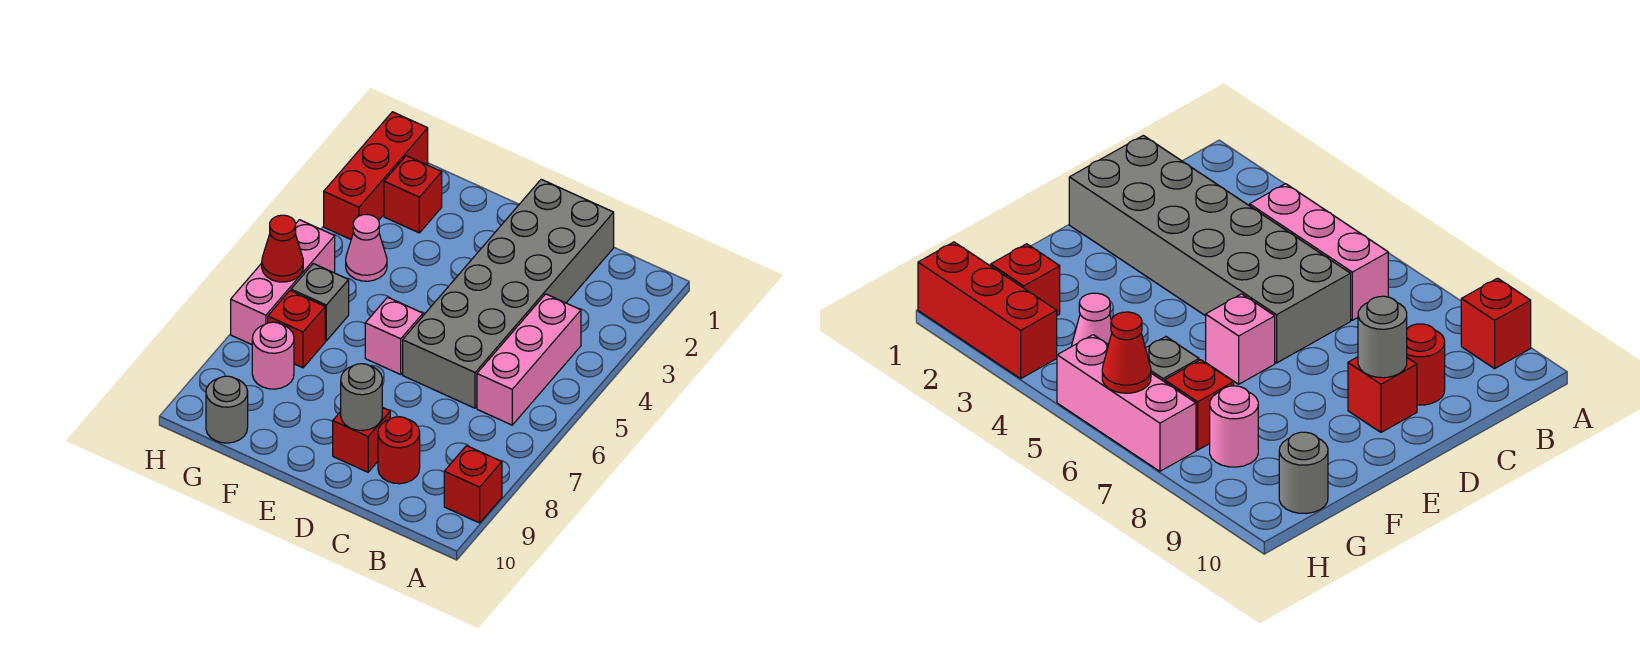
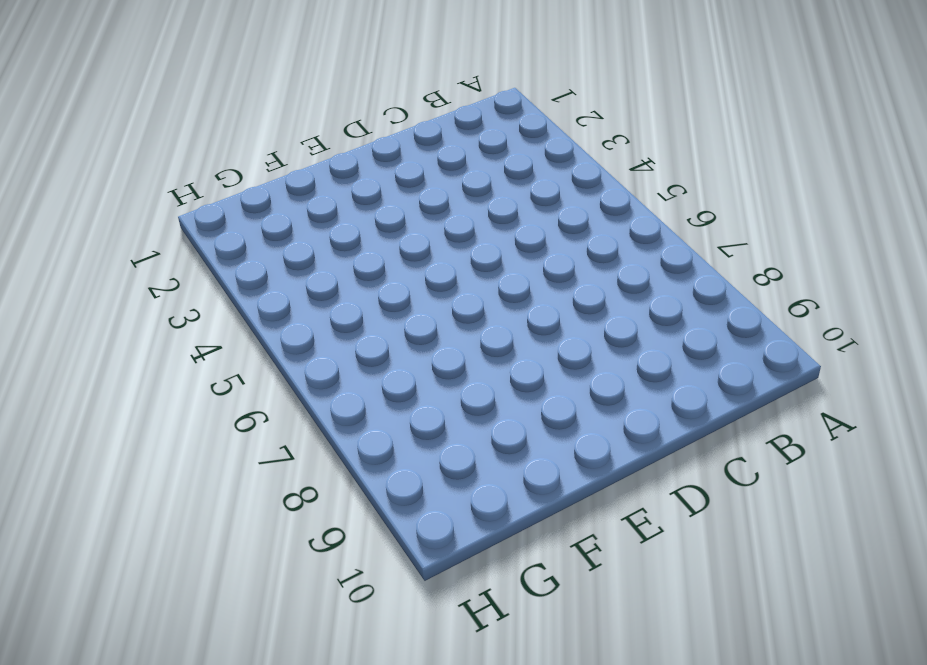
none -> red 1x1 brick [444,446,502,523]
none -> pink 1x3 brick [477,294,581,425]
none -> grey 2x6 brick [403,179,614,408]

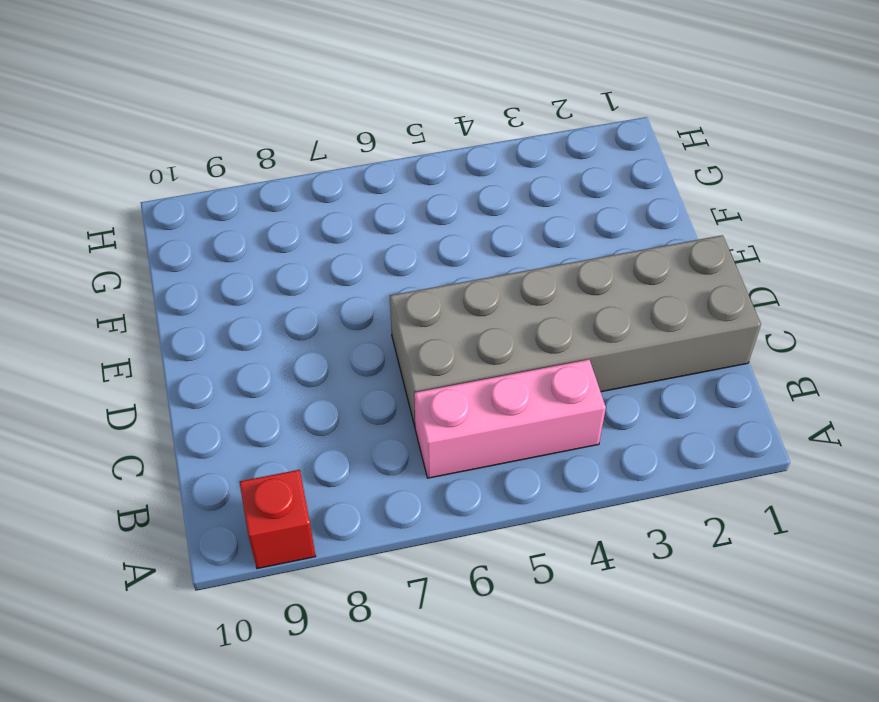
none -> red 1x1 round brick [378,417,420,484]
none -> red 1x1 brick [333,407,390,472]
none -> pink 1x1 brick [365,297,423,374]

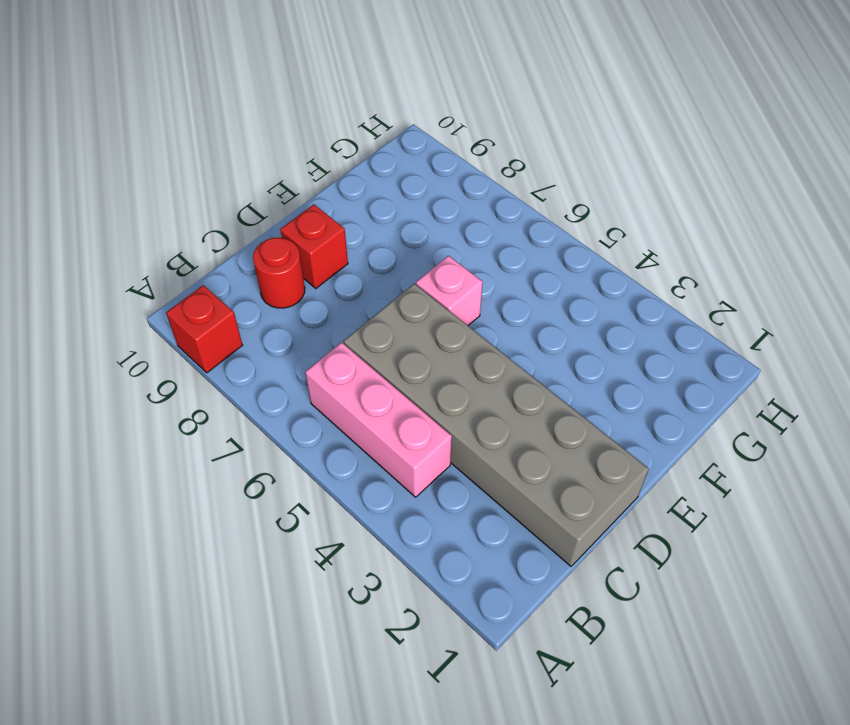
none -> red 1x1 brick [384,156,442,233]
none -> pink 1x1 cone [346,214,387,281]
none -> grey 1x1 brick [291,264,349,341]

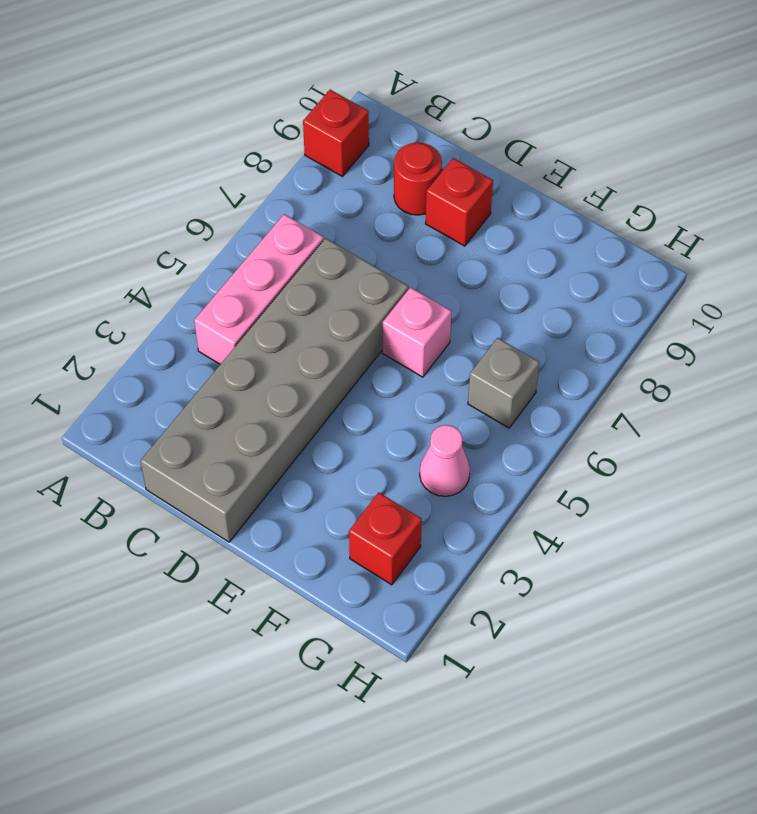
none -> red 1x1 brick [268,291,325,368]
none -> pink 1x1 round brick [252,322,294,389]
none -> grey 1x1 round brick [206,376,248,443]

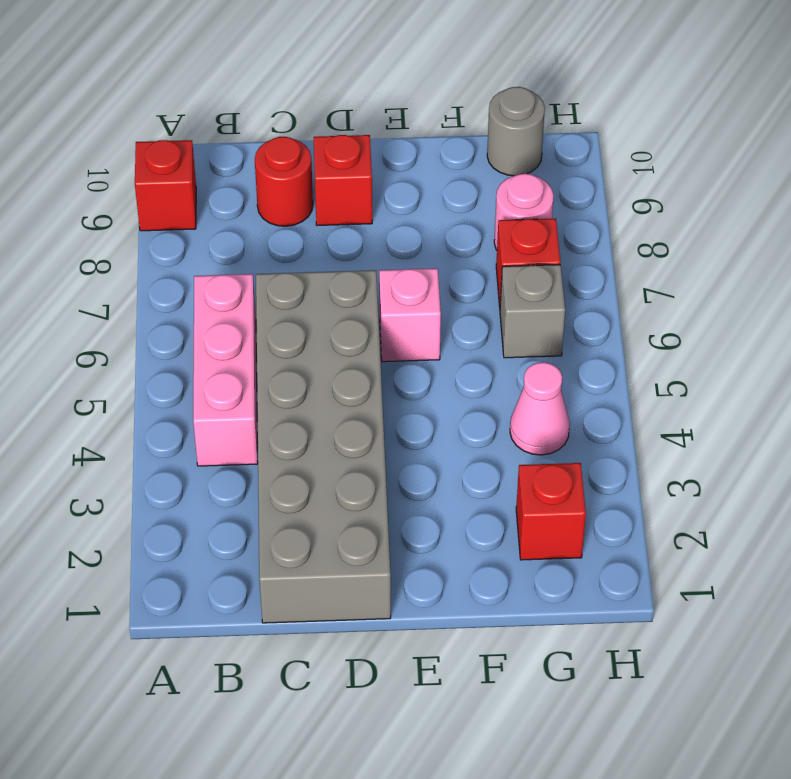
none -> red 1x3 brick [324,112,428,239]
none -> pink 1x3 brick [231,220,335,345]
none -> grey 1x1 round brick [341,364,382,431]

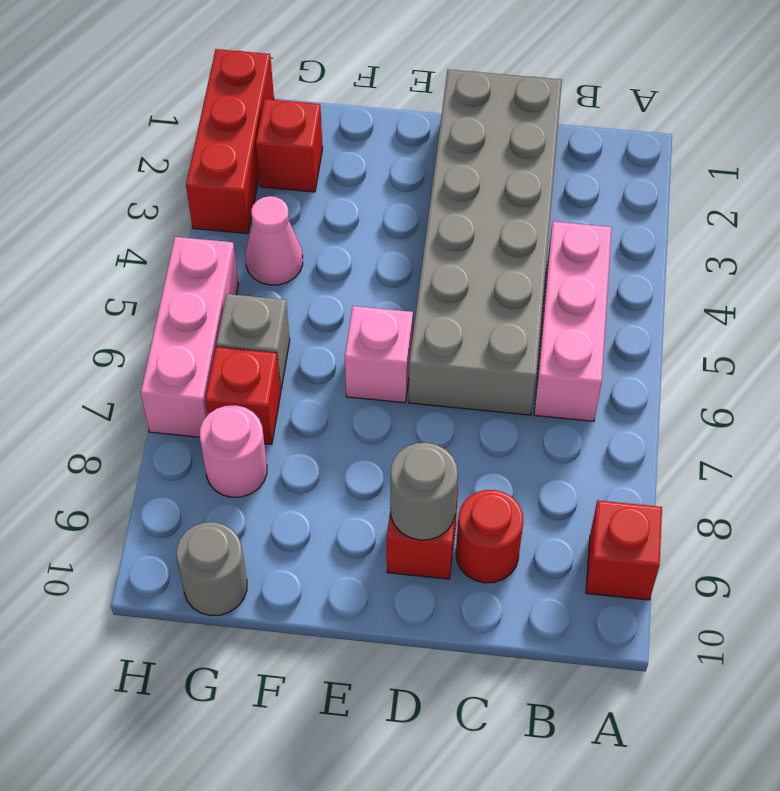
none -> red 1x1 cone [262,215,303,282]

